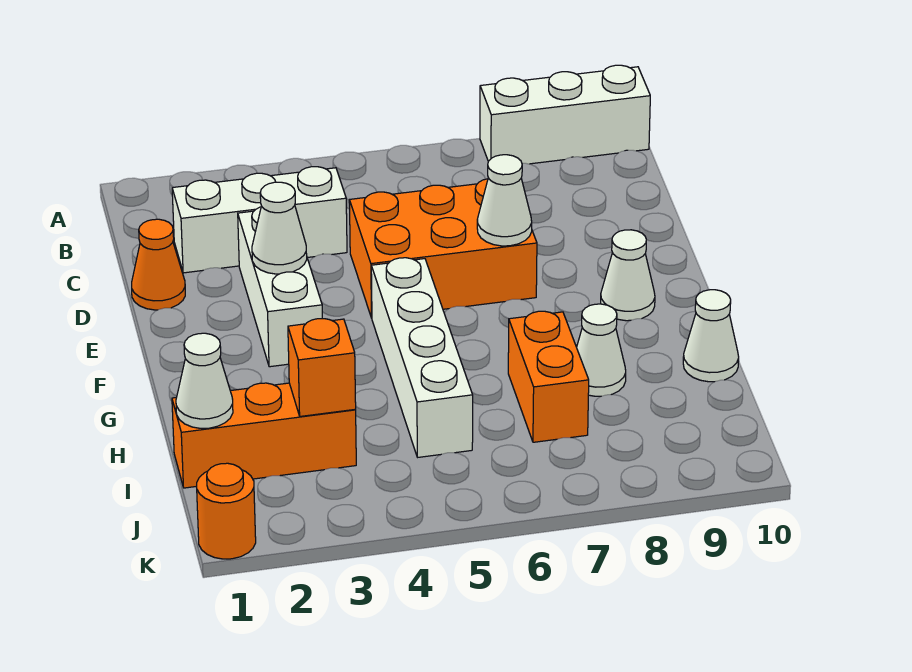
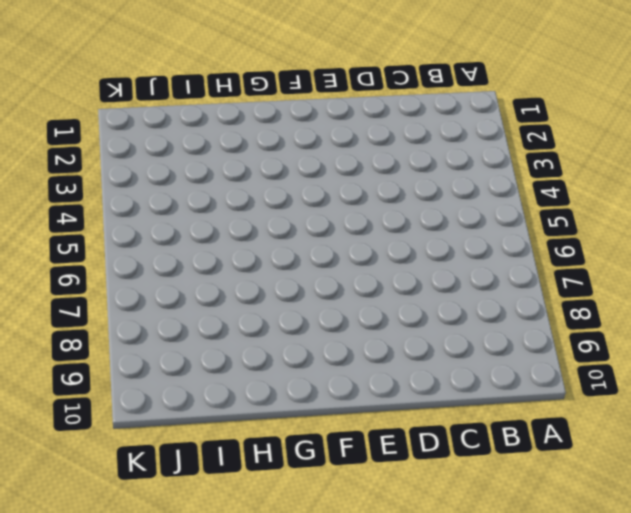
none -> white 1x3 brick [480,65,650,164]
none -> white 1x3 brick [172,167,347,273]
none -> orange 1x1 cone [132,219,185,310]

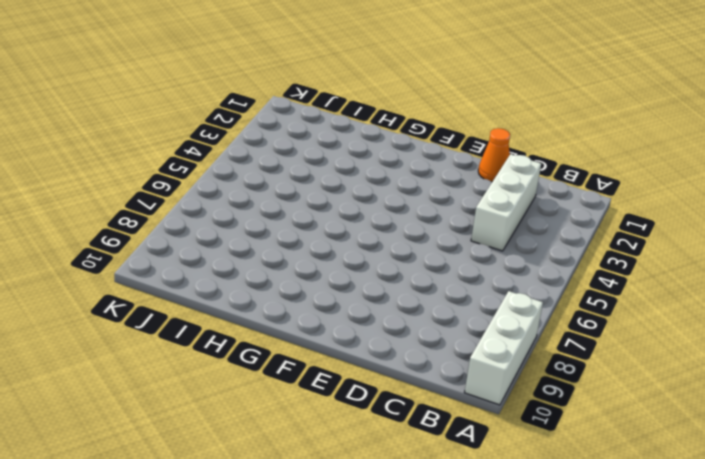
none -> white 1x3 brick [238,207,322,367]
none -> orange 2x3 brick [349,179,537,318]
none -> white 1x4 brick [371,258,473,457]

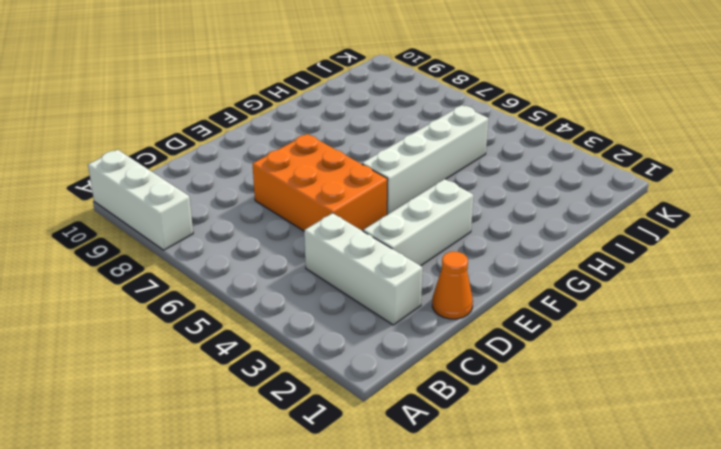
none -> white 1x1 cone [601,230,655,321]
none -> orange 1x2 brick [508,311,589,442]
none -> white 1x1 cone [577,304,626,396]

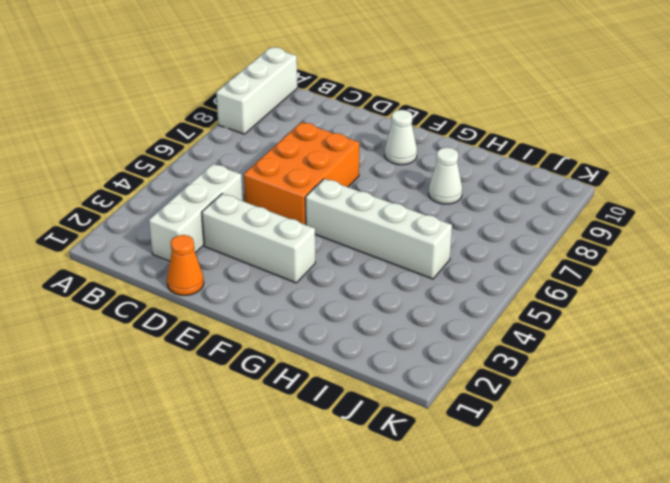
none -> orange 1x2 brick [508,311,589,442]
none -> white 1x1 cone [683,290,739,382]
none -> orange 1x3 brick [172,383,356,488]

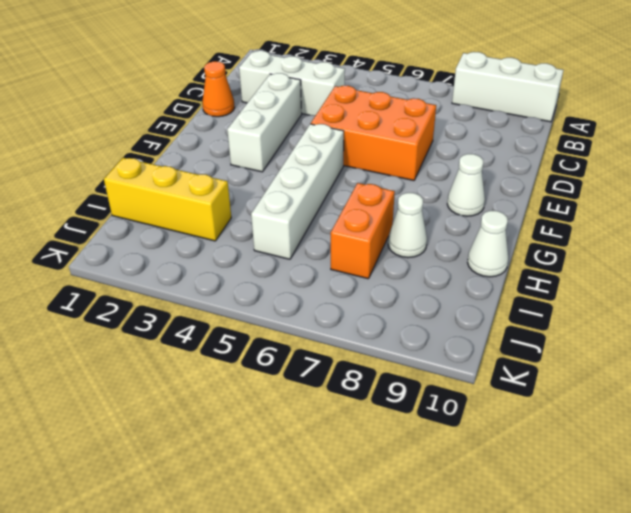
yellow 1x3 brick [104,158,231,241] -> orange 1x3 brick [172,383,356,488]
none -> orange 1x1 round brick [197,463,256,559]
none -> white 1x1 cone [252,182,307,274]
none -> white 1x1 cone [477,155,532,246]

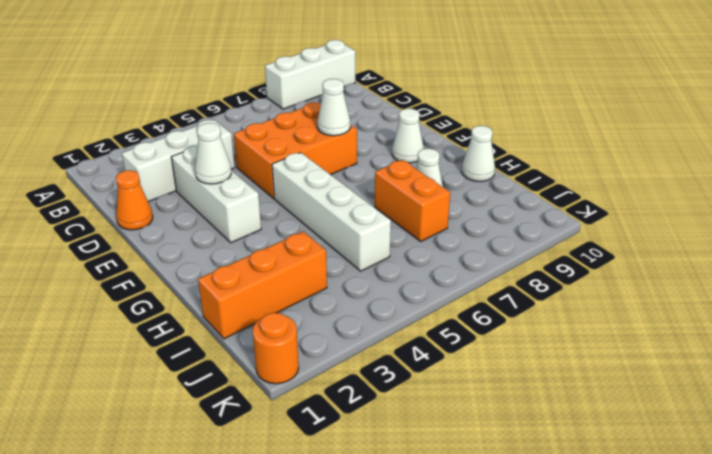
none -> white 1x1 cone [176,333,233,428]
none -> orange 1x1 brick [288,319,356,416]

